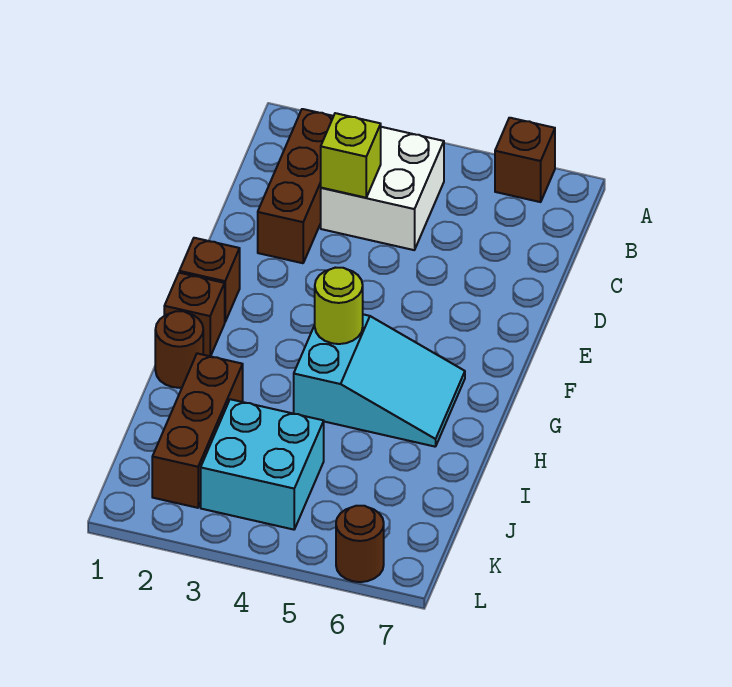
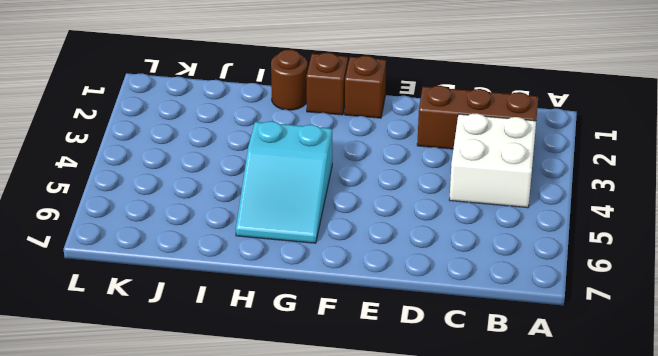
none -> brown 1x1 brick [495,118,555,202]
none -> brown 1x3 brick [152,353,243,508]
none -> cyan 2x2 brick [201,399,324,530]

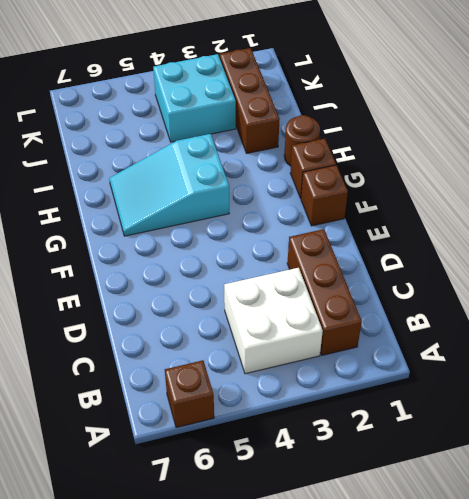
none -> brown 1x1 round brick [336,506,384,582]
none -> lime 1x1 brick [321,113,381,198]
none -> lime 1x1 round brick [315,268,363,344]

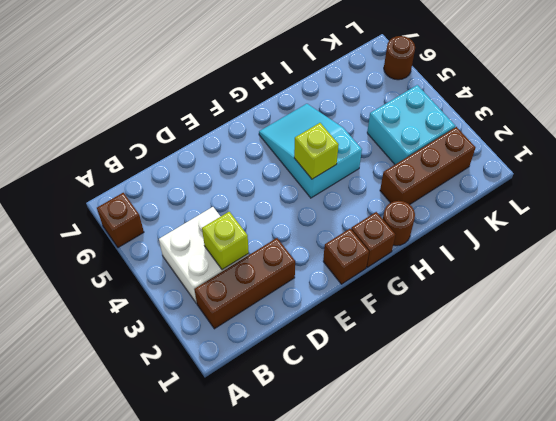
lime 1x1 brick [294,123,339,179] -> lime 1x1 round brick [315,268,363,344]

